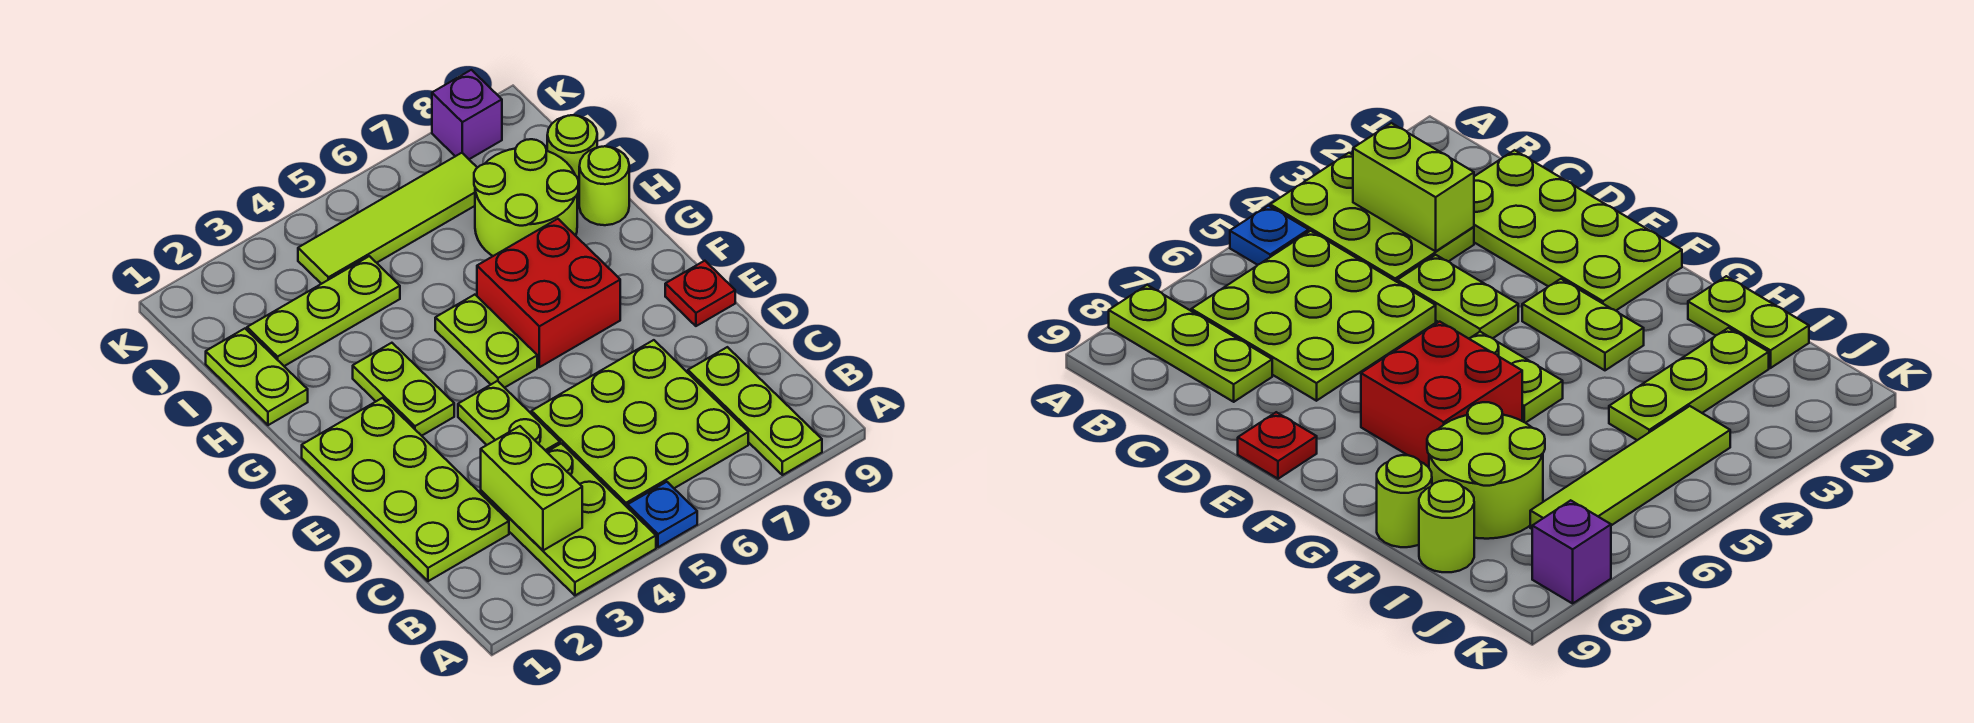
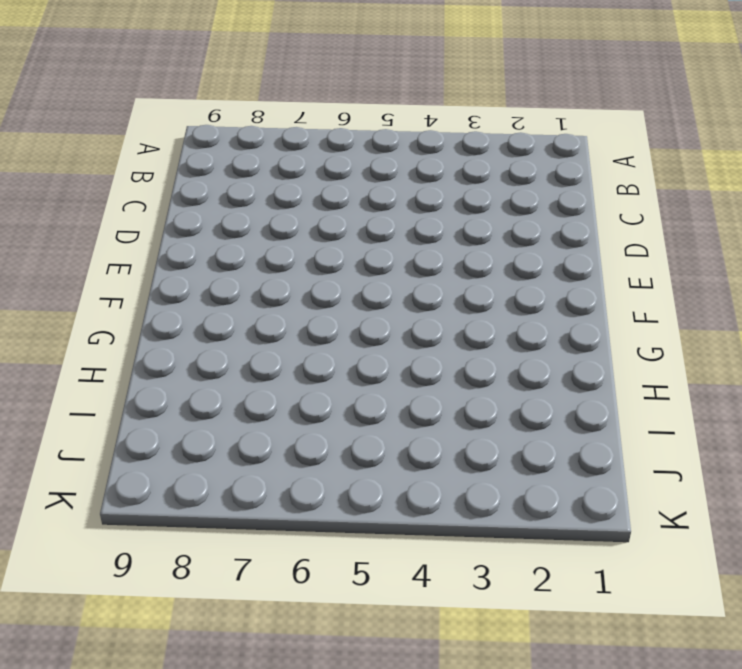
none -> lime 2x3 plate [481,443,656,595]
none -> blue 1x1 plate [628,482,697,547]
none -> lime 1x3 plate [688,347,822,475]

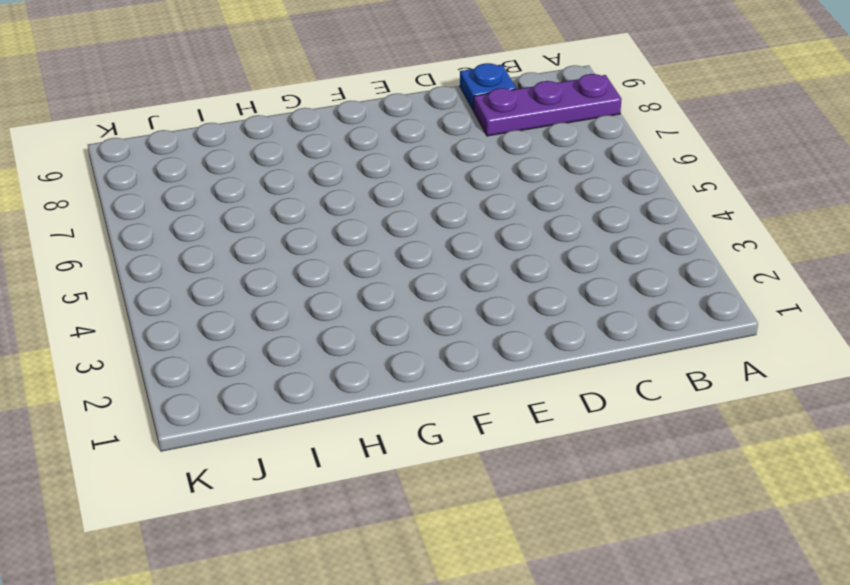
purple 1x3 plate [473,74,622,136] -> lime 1x3 plate [688,347,822,475]
blue 1x1 plate [460,63,516,109] -> blue 1x1 plate moved to [628,482,697,547]
none -> lime 2x3 plate [481,443,656,595]
none -> lime 3x3 plate [531,340,748,508]
none -> lime 2x4 plate [302,398,509,581]

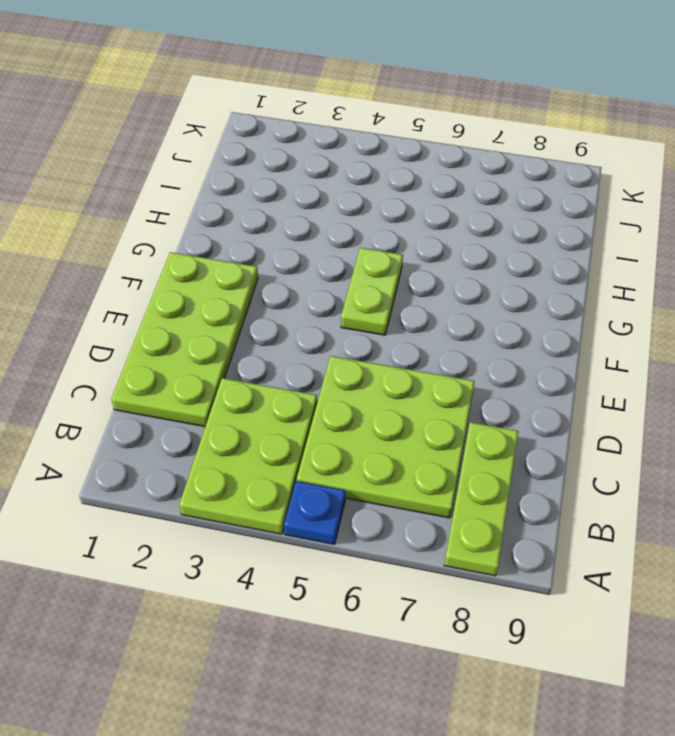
none -> lime 1x2 plate [458,381,560,452]
none -> red 1x1 plate [665,261,735,326]
none -> lime 1x2 plate [353,343,454,436]

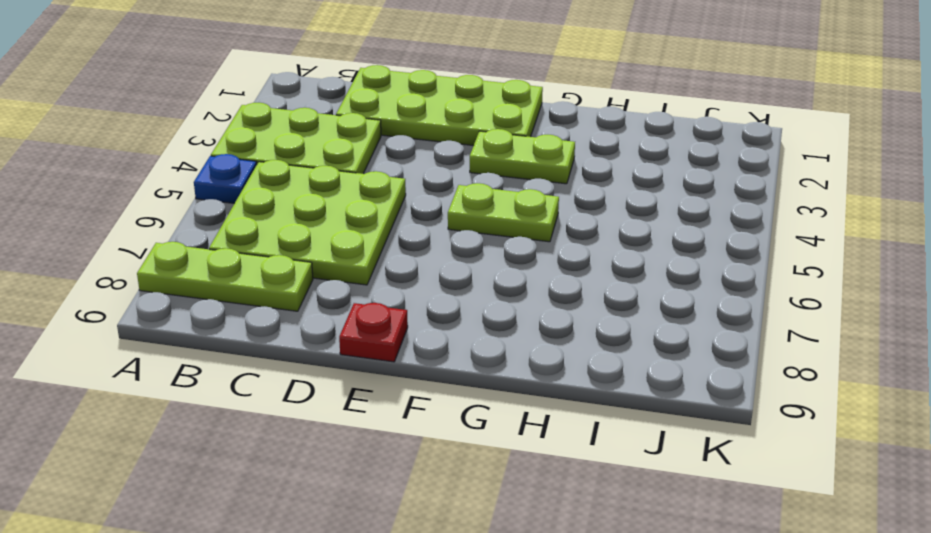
none -> lime 1x2 plate [458,381,560,452]
none -> red 2x2 brick [477,219,620,367]
none -> lime 1x2 plate [206,329,308,425]

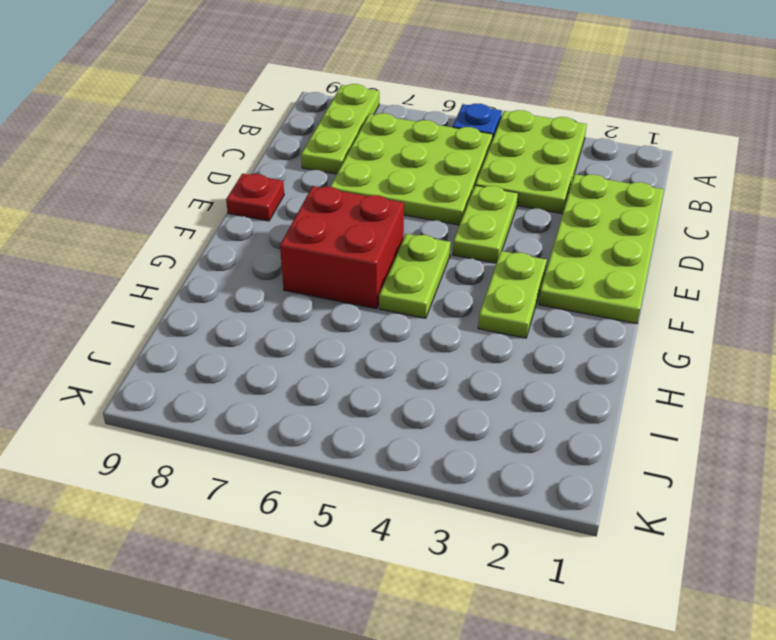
none -> lime 1x2 plate [206,329,308,425]
none -> lime 2x2 round brick [474,139,578,256]
none -> lime 1x1 round brick [579,146,629,225]

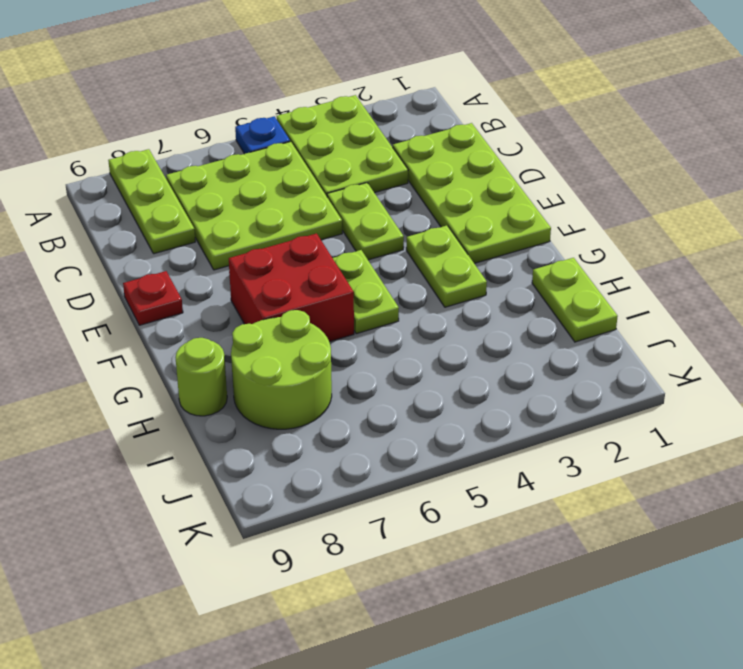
none -> lime 1x3 plate [247,256,400,366]
none -> lime 1x1 round brick [547,115,597,193]
none -> lime 1x4 tile [298,153,477,284]

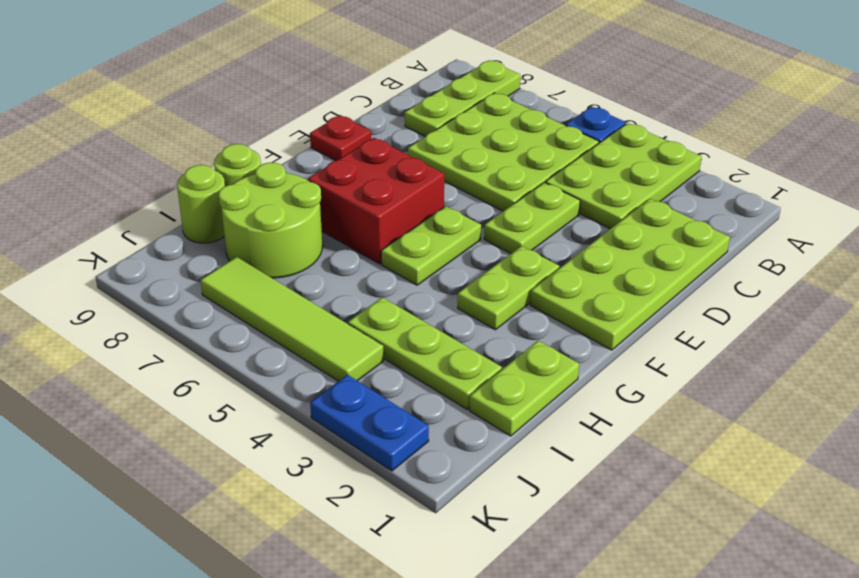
blue 1x2 plate [310,375,429,471] -> none
none -> purple 1x1 brick [432,70,502,159]
none -> lime 1x2 brick [481,426,582,550]

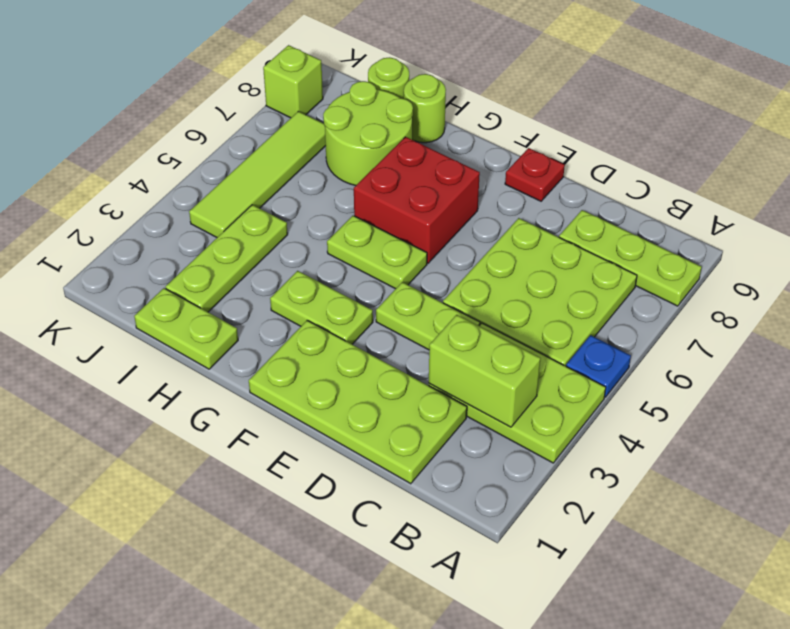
lime 1x1 brick [263,45,323,118] -> purple 1x1 brick [432,70,502,159]

